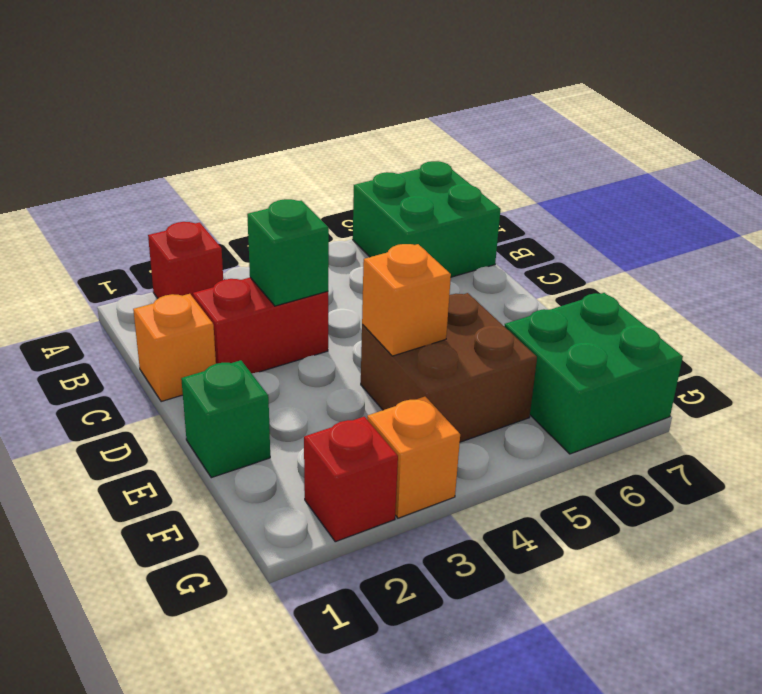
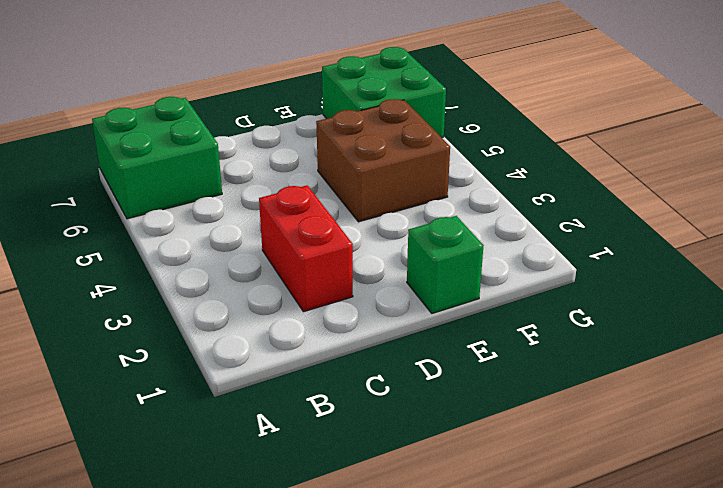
none -> red 1x1 brick [148,222,223,298]
none -> orange 1x1 brick [133,294,216,402]

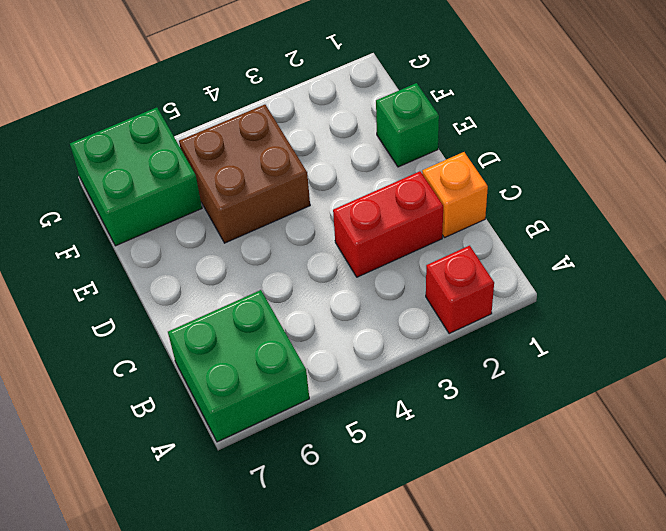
none -> red 1x1 brick [304,417,398,542]
none -> orange 1x1 brick [367,397,460,518]

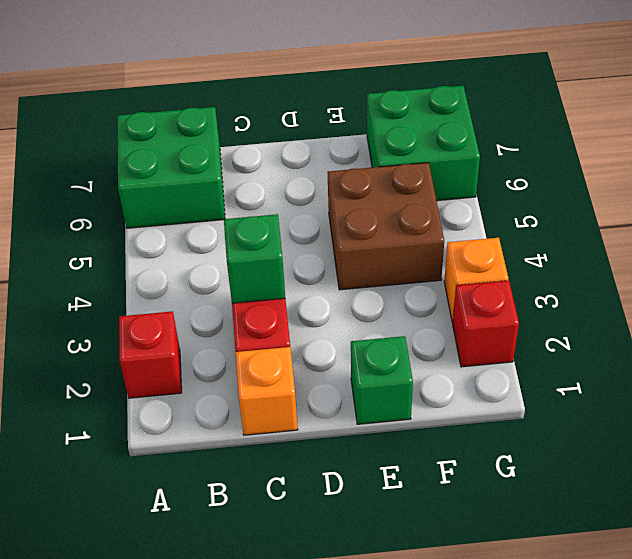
none -> orange 1x1 brick [362,244,451,356]

